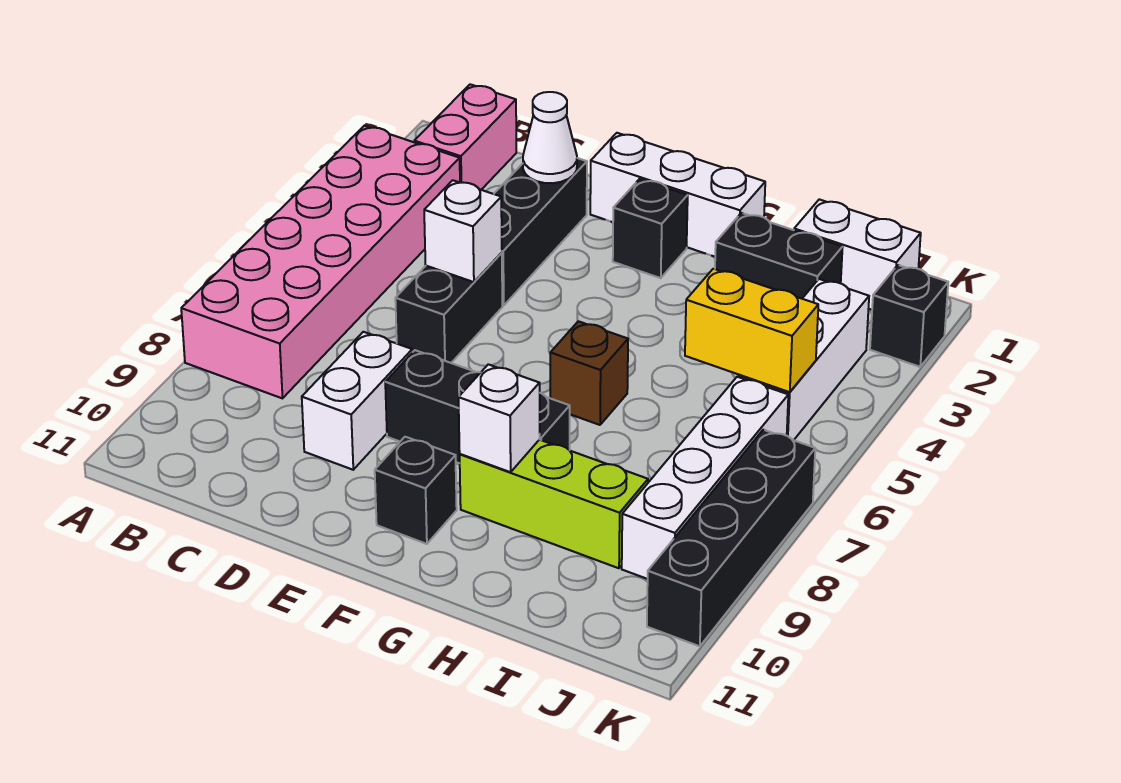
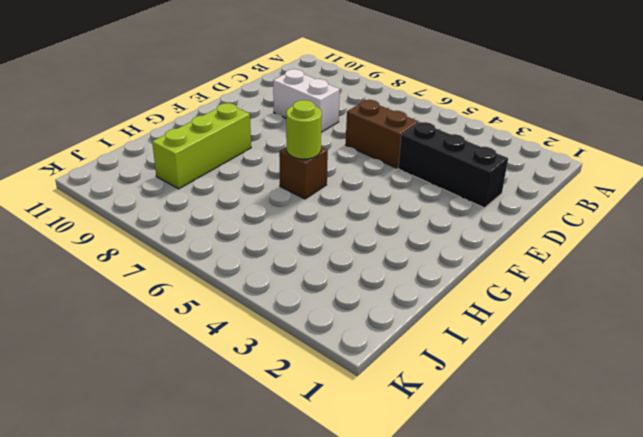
brown 1x2 brick [346,100,419,168] -> black 1x2 brick [395,253,502,363]
lime 1x1 round brick [286,100,322,159] -> none
none -> pink 2x6 brick [181,126,460,398]
none -> pink 1x2 brick [414,84,516,190]
none -> white 1x3 brick [590,133,765,257]

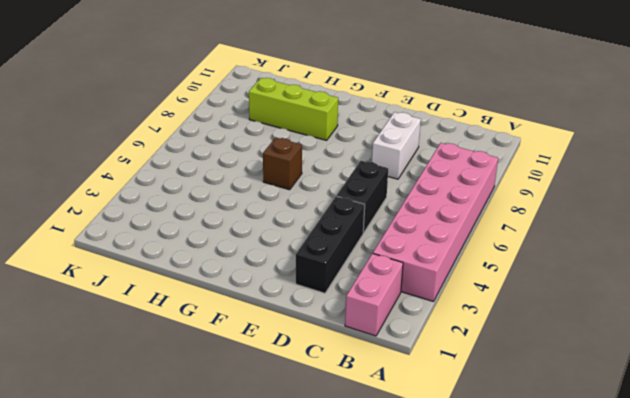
none -> white 1x3 brick [590,133,765,257]
none -> black 1x3 brick [385,350,570,463]
none -> black 1x1 brick [613,179,688,278]

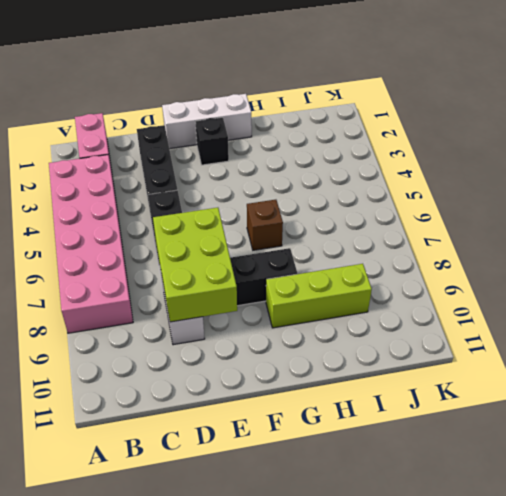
lime 2x3 brick [153,208,237,322] -> none
none -> black 1x1 brick [375,437,457,544]
none -> black 1x2 brick [715,213,843,299]
none -> white 1x2 brick [794,199,921,310]

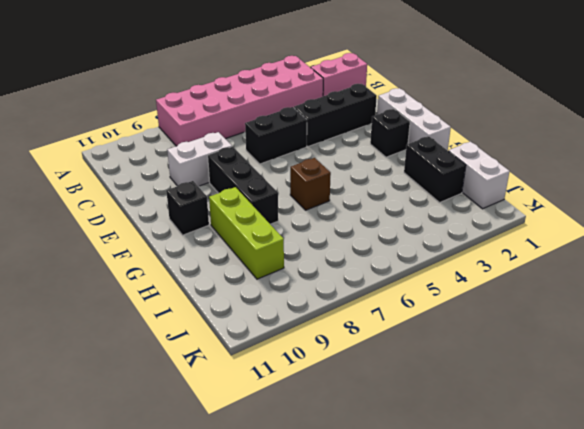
none -> white 1x3 brick [738,279,869,440]
none -> white 1x4 brick [622,377,788,579]
none -> black 1x1 brick [870,265,948,367]

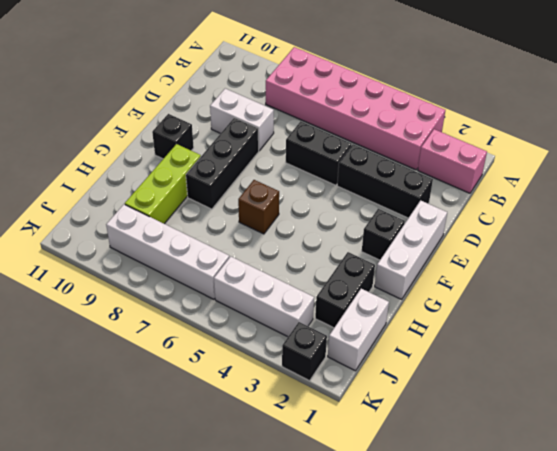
none -> black 1x4 brick [647,430,815,646]
none -> white 1x1 cone [523,92,577,183]
none -> white 1x1 brick [424,180,502,282]

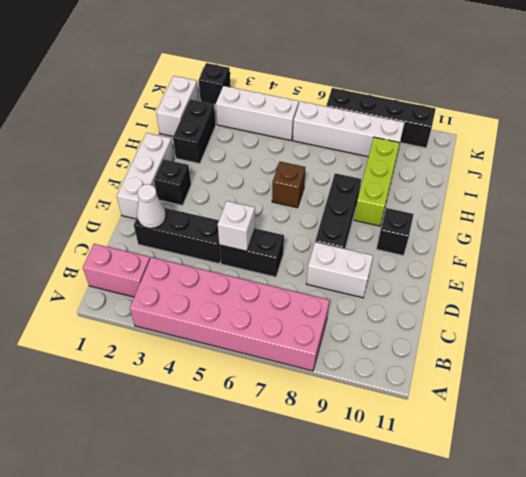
none -> white 1x1 brick [459,364,540,472]
none -> yellow 1x2 brick [685,269,818,392]

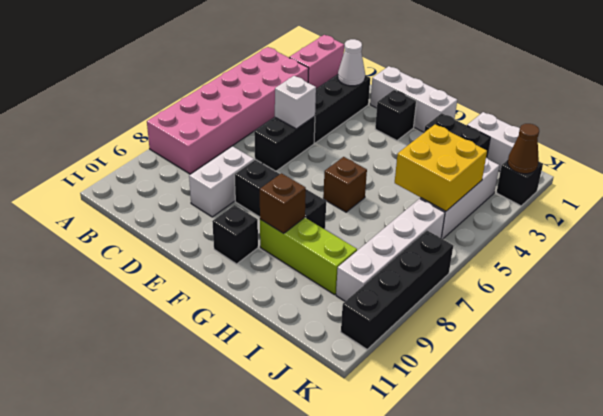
brown 1x1 brick [260,173,306,234] -> white 1x1 brick [459,364,540,472]
yellow 2x2 brick [395,124,487,211] -> yellow 1x2 brick [685,269,818,392]
brown 1x1 cone [508,124,539,174] -> none

